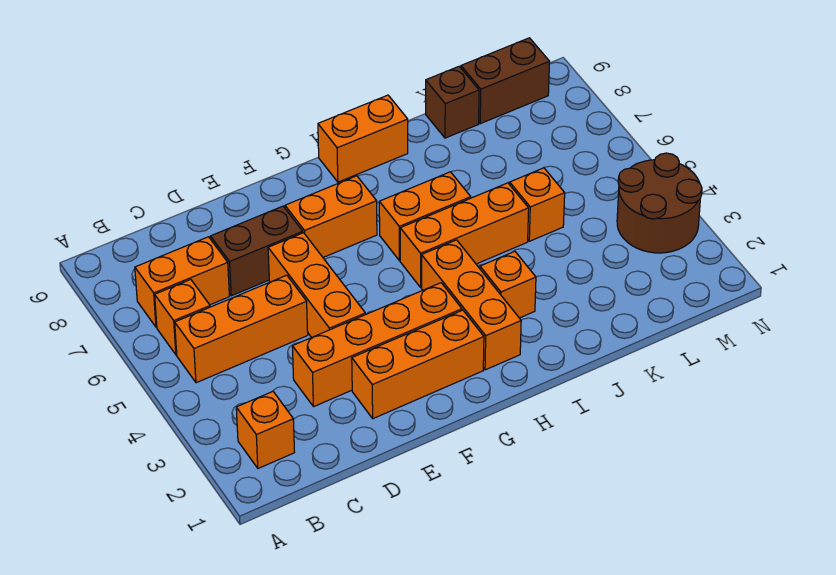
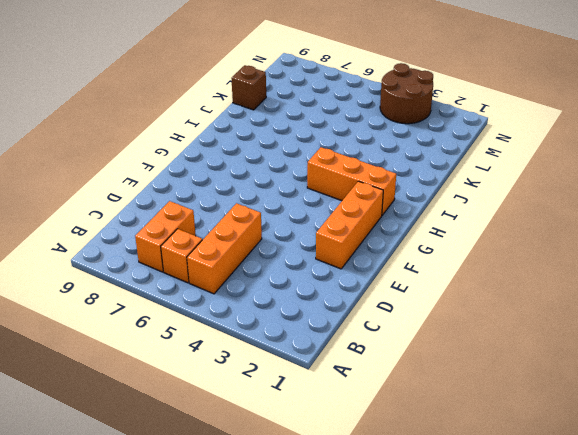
none -> orange 1x1 brick [236,392,295,468]
none -> orange 1x4 brick [292,283,462,407]
none -> brown 1x2 brick [210,206,303,296]

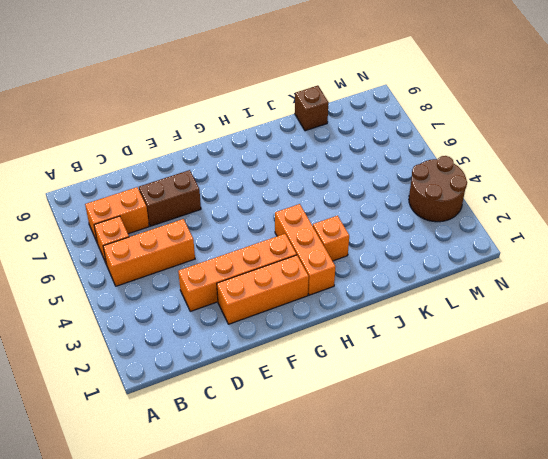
none -> orange 1x1 brick [236,392,295,468]
none -> orange 1x3 brick [268,233,365,337]
none -> orange 1x2 brick [285,176,377,257]

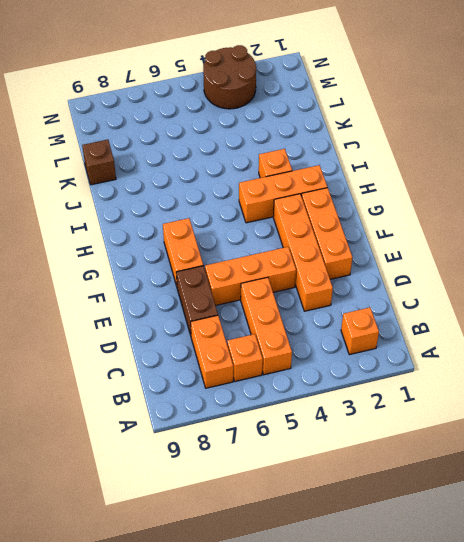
none -> orange 1x3 brick [400,183,529,287]
none -> orange 1x2 brick [379,172,471,261]
none -> orange 1x2 brick [318,95,408,182]

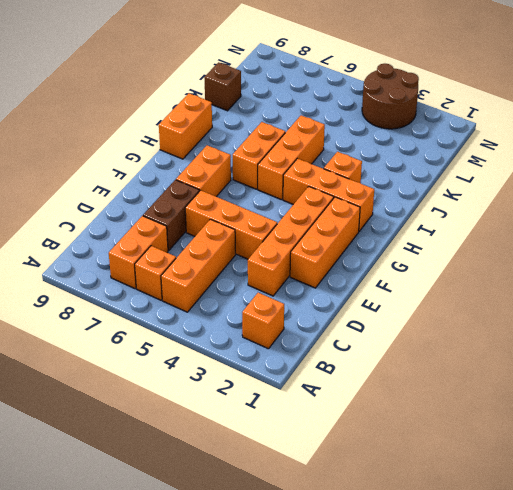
none -> orange 1x1 brick [510,168,565,241]
none -> brown 1x2 brick [461,38,550,124]

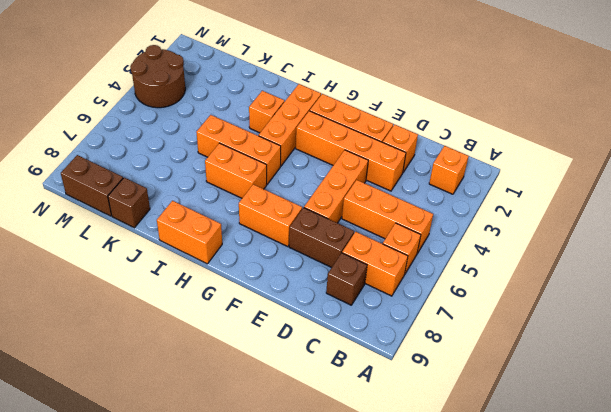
brown 1x1 brick [326,253,367,305] -> none
orange 1x1 brick [383,124,418,172] -> orange 1x1 brick moved to [510,168,565,241]

